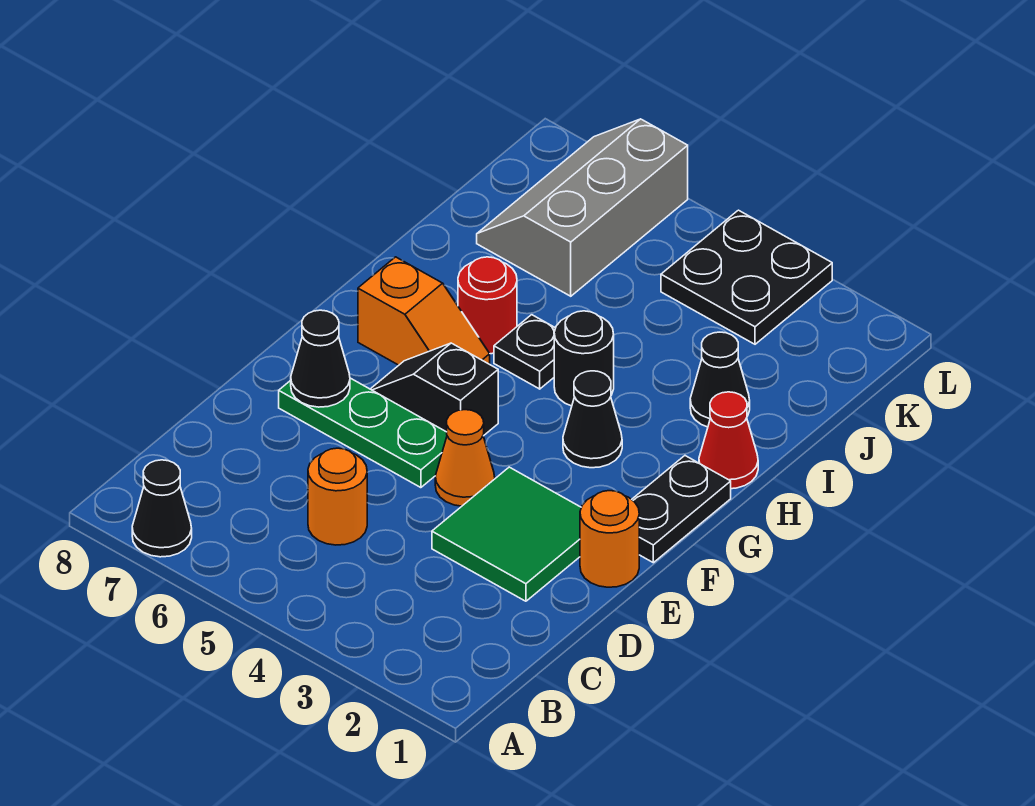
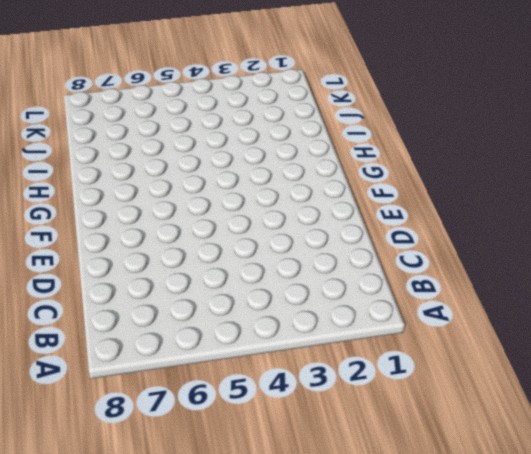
none -> black 1x1 cone [132,460,192,557]
none -> orange 1x1 round brick [308,448,367,545]
none -> green 2x2 tile [432,467,581,601]

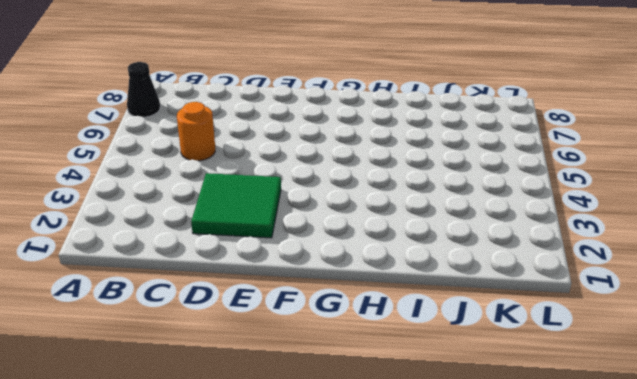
none -> orange 1x1 round brick [580,491,639,587]
none -> orange 1x1 cone [435,410,495,506]
none -> green 1x3 plate [279,378,447,488]

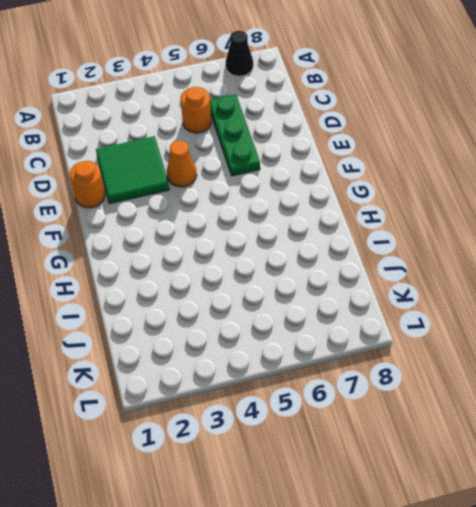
green 1x3 plate [210,94,260,176] -> green 1x3 plate turned to [279,378,447,488]
none -> black 1x2 plate [632,456,731,563]
none -> black 1x2 slope [371,343,498,436]
none -> black 1x1 cone [563,371,622,468]

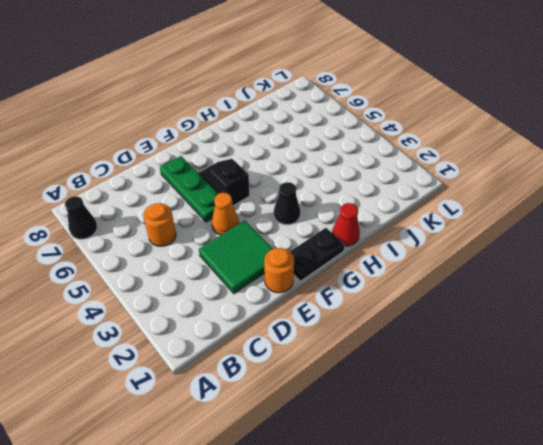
none -> orange 1x2 slope [358,257,490,365]
none -> black 1x1 round brick [554,311,614,406]
none -> black 1x1 plate [494,315,555,389]

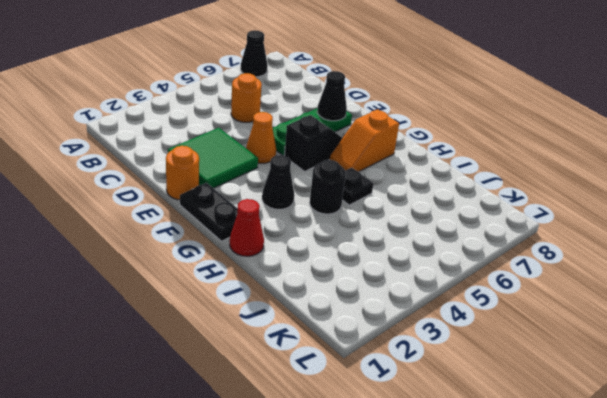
none -> red 1x1 round brick [458,257,517,354]
none -> black 1x1 cone [690,332,750,427]
none -> grey 2x3 slope [477,119,688,296]

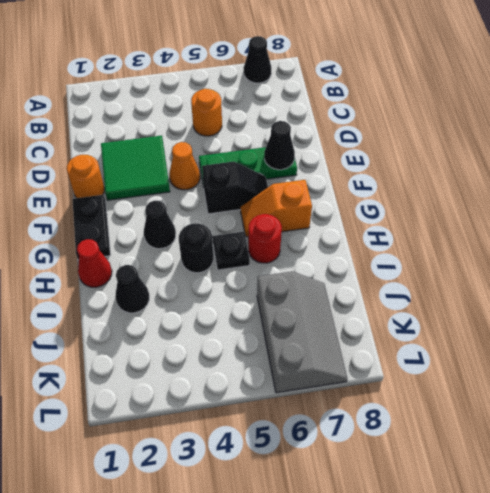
none -> black 2x2 plate [661,210,832,344]

